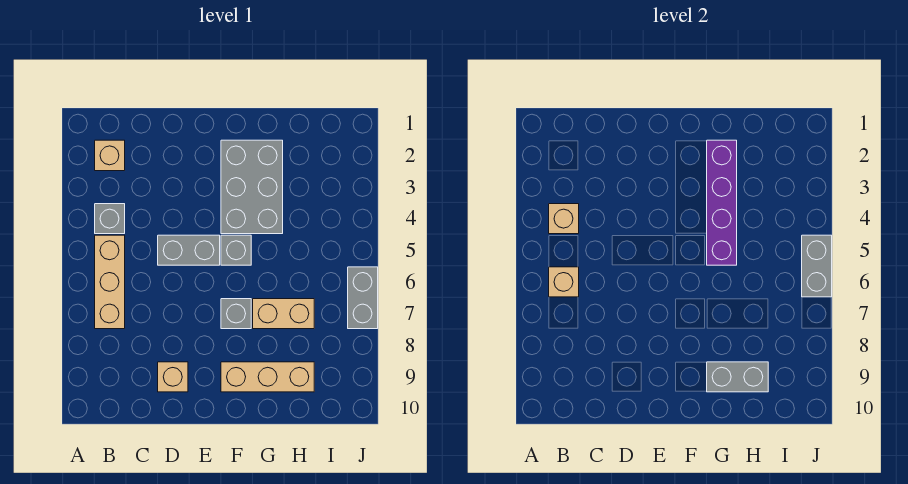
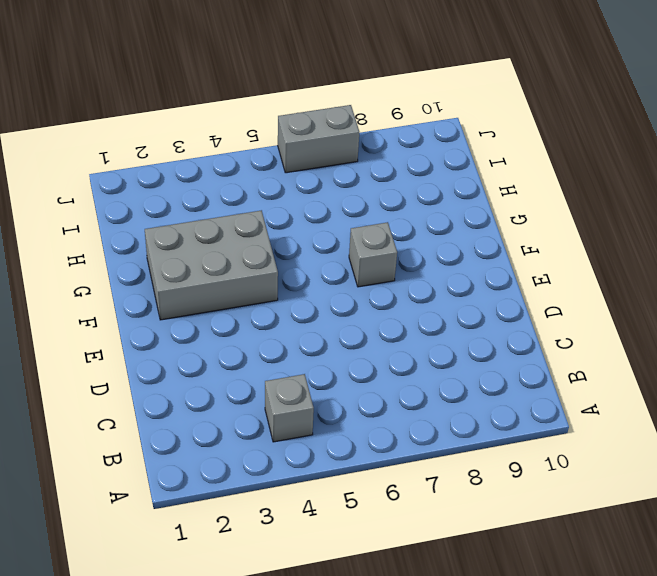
none -> tan 1x1 brick [95,140,125,171]
none -> tan 1x3 brick [95,235,125,329]
none -> grey 1x2 brick [158,235,220,265]

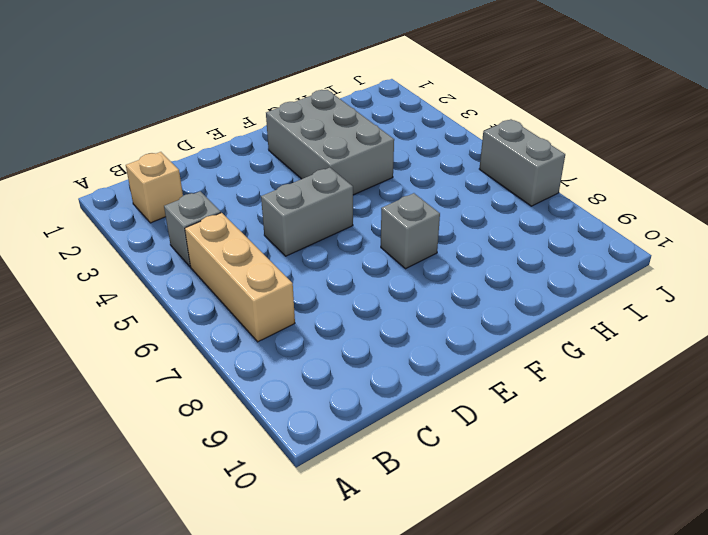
none -> tan 1x1 brick [158,362,188,392]
none -> grey 1x1 brick [221,235,251,265]
none -> tan 1x3 brick [221,362,314,392]

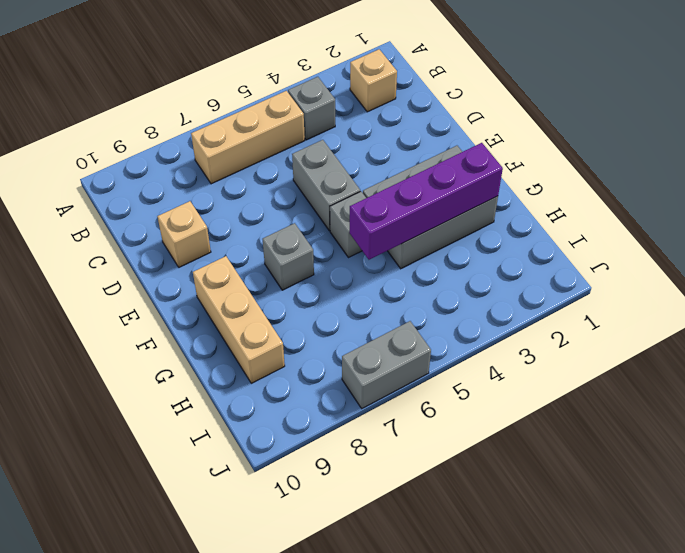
none -> tan 1x2 brick [253,299,314,329]
none -> tan 1x1 brick [549,204,579,234]
none -> tan 1x1 brick [549,267,579,297]

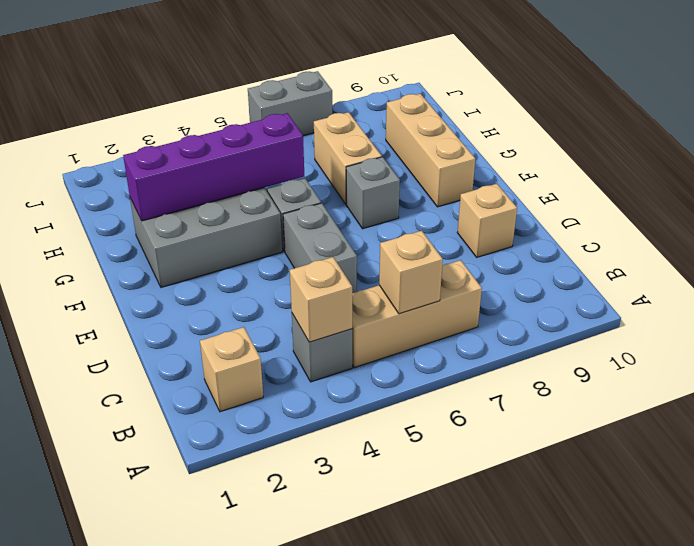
none -> grey 1x2 brick [707,362,768,392]
none -> grey 1x2 brick [802,235,832,297]

